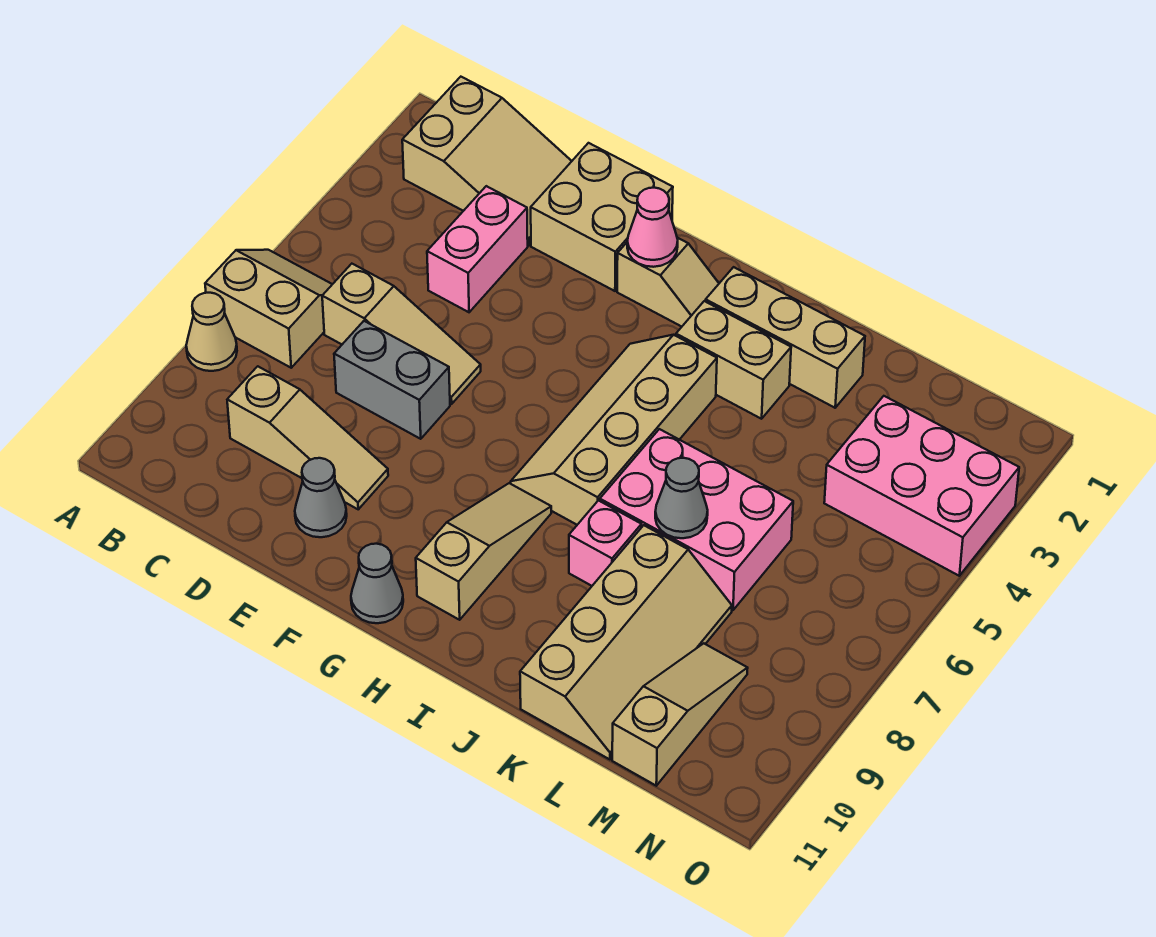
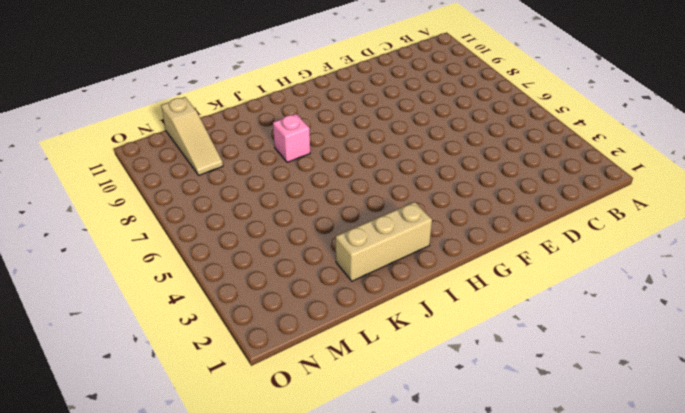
none -> tan 2x2 slope [205,250,332,368]
none -> tan 1x1 cone [186,293,237,371]
none -> tan 2x3 slope [402,77,572,245]

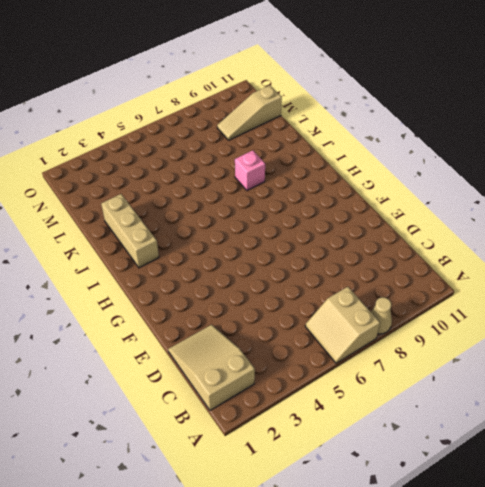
none -> tan 1x3 slope [322,264,481,404]
none -> tan 1x3 slope [227,366,388,509]
none -> pink 1x2 brick [427,186,528,312]

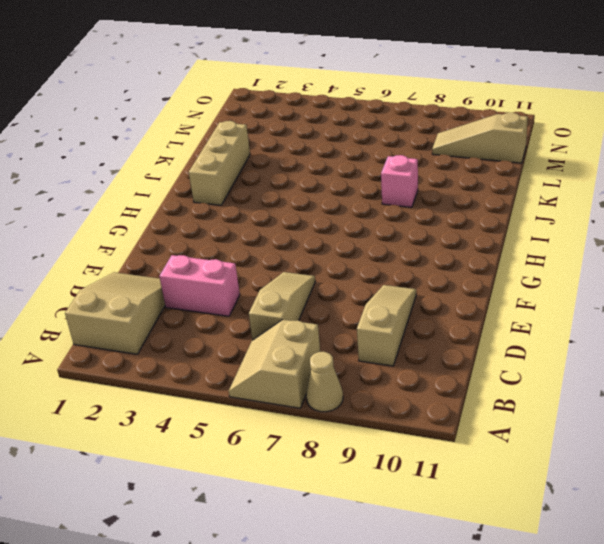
none -> grey 1x2 brick [334,321,450,439]
none -> tan 2x2 brick [531,143,673,291]
none -> grey 1x1 cone [295,458,347,537]

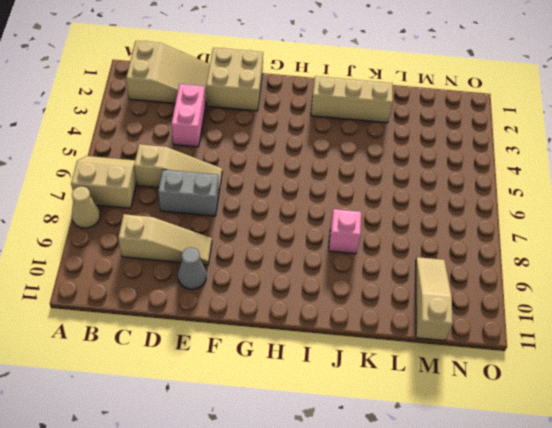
none -> tan 1x2 slope [617,238,719,327]
none -> grey 1x1 cone [351,544,403,623]
none -> tan 2x4 slope [511,335,717,525]

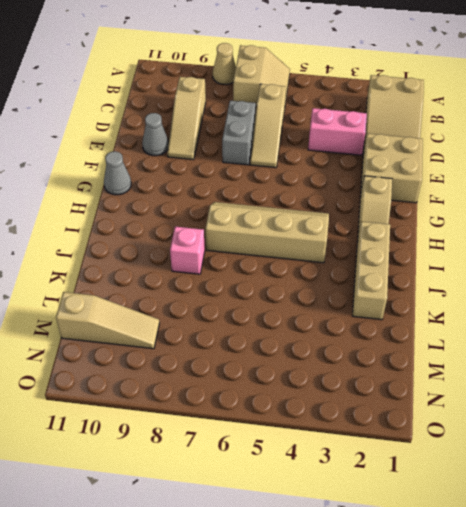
none -> tan 1x3 slope [416,483,551,620]
none -> tan 1x2 brick [676,301,791,419]
none -> pink 2x3 brick [600,429,793,610]

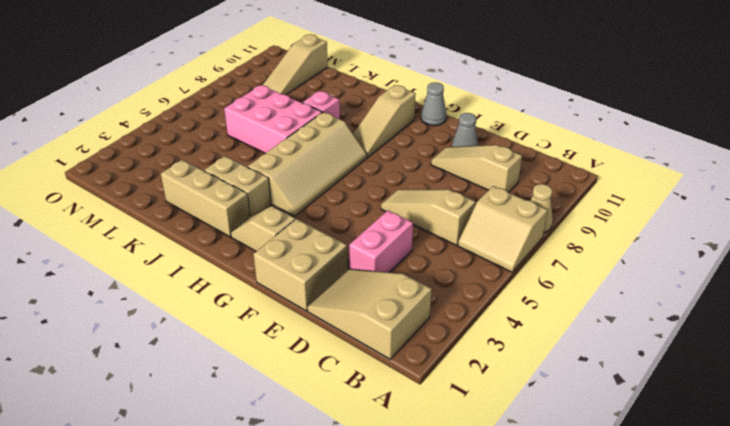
none -> grey 1x2 brick [334,321,450,439]
none -> tan 2x4 slope [520,525,732,759]
none -> pink 2x3 brick [824,396,1019,576]

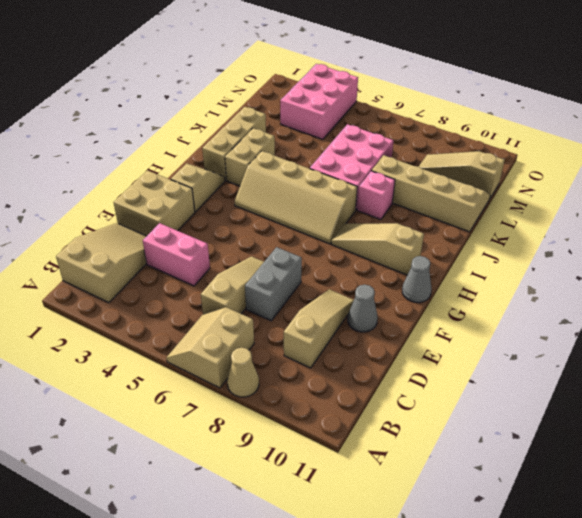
none -> pink 1x1 cone [627,188,678,267]
none -> grey 1x1 cone [655,458,708,538]

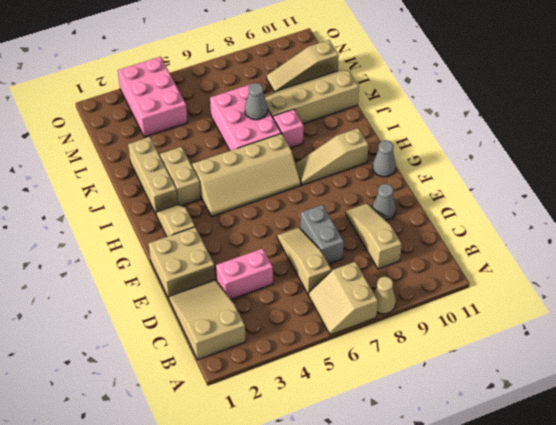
none -> pink 1x1 cone [627,188,678,267]

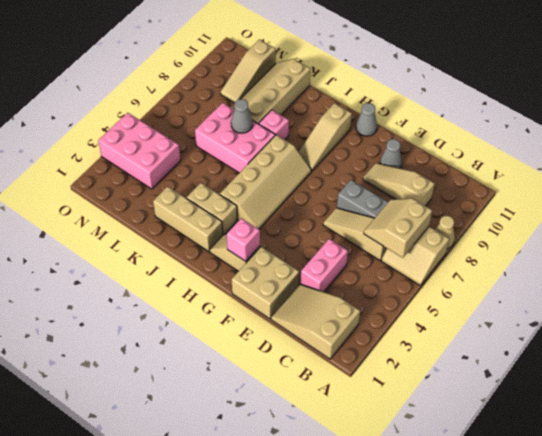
tan 2x2 slope [364,198,432,258] -> none
pink 1x1 brick [227,218,260,261] -> pink 1x1 cone [627,188,678,267]

